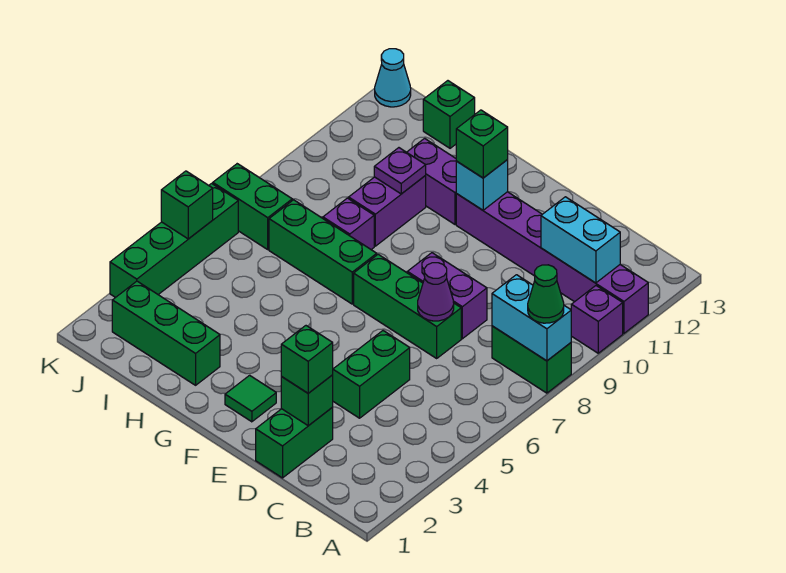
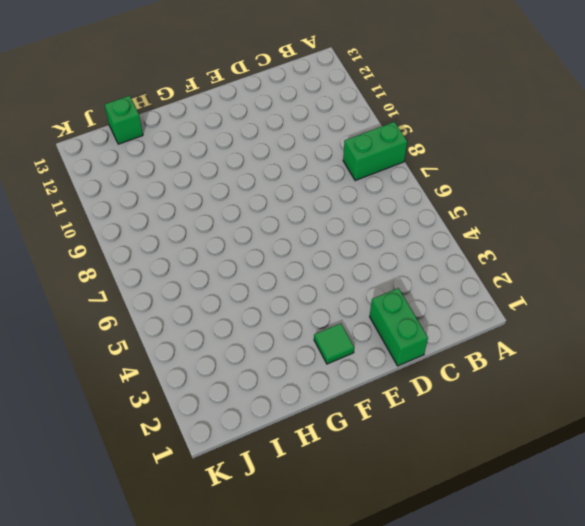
none -> purple 1x1 brick [571,286,623,353]
none -> purple 1x6 brick [456,192,648,333]
none -> green 1x2 brick [333,331,410,418]

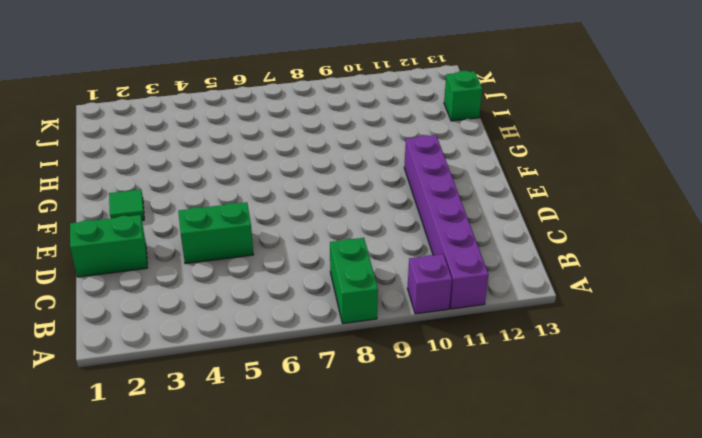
none -> green 1x3 brick [354,254,461,358]
none -> purple 1x2 brick [407,253,487,339]
none -> green 1x3 brick [269,200,377,304]

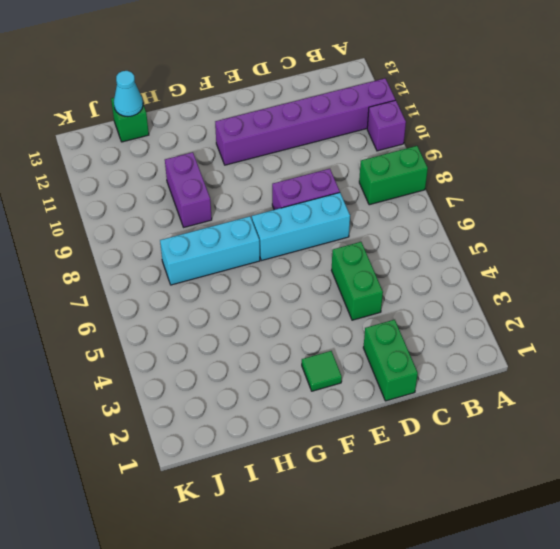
cyan 1x3 brick [252,193,350,261] -> green 1x3 brick [354,254,461,358]
cyan 1x3 brick [160,216,260,285] -> green 1x3 brick [269,200,377,304]
cyan 1x1 cone [114,71,143,117] -> cyan 1x1 cone moved to [375,49,411,107]
none -> purple 1x2 brick [407,138,456,224]
none -> green 1x3 brick [112,281,220,385]
none -> purple 1x1 brick [323,198,374,249]

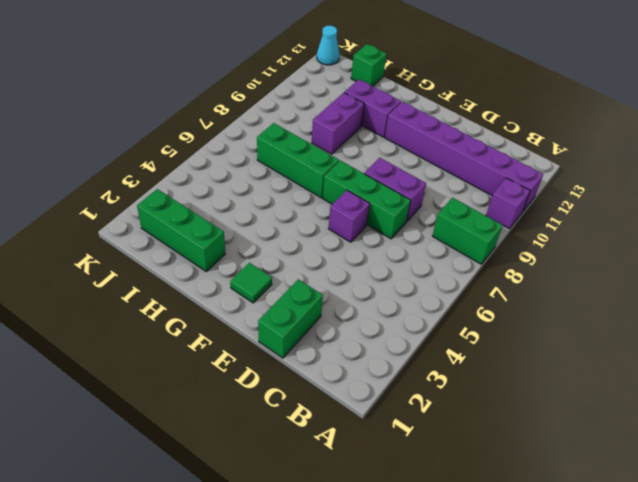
purple 1x1 brick [328,190,370,242] -> purple 1x1 brick moved to [323,198,374,249]
none -> green 1x2 brick [333,331,410,418]
none -> green 1x2 brick [213,164,292,249]
none -> green 1x4 brick [110,183,238,298]

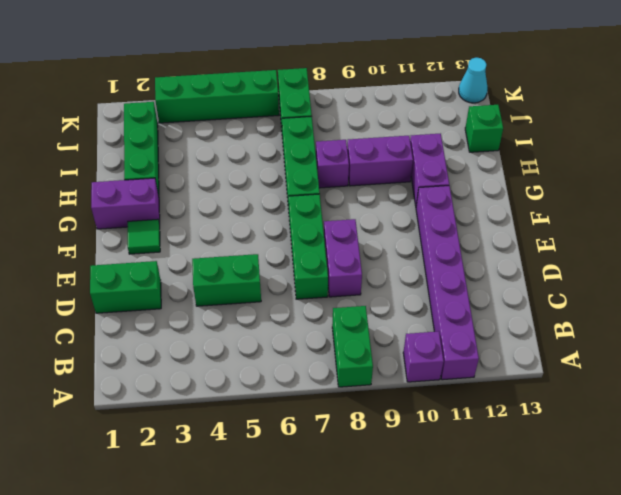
purple 1x2 brick [91,178,160,229] -> none
none -> cyan 1x2 brick [492,275,571,361]
none -> cyan 1x2 brick [541,197,620,283]
none -> green 1x1 brick [281,375,333,426]

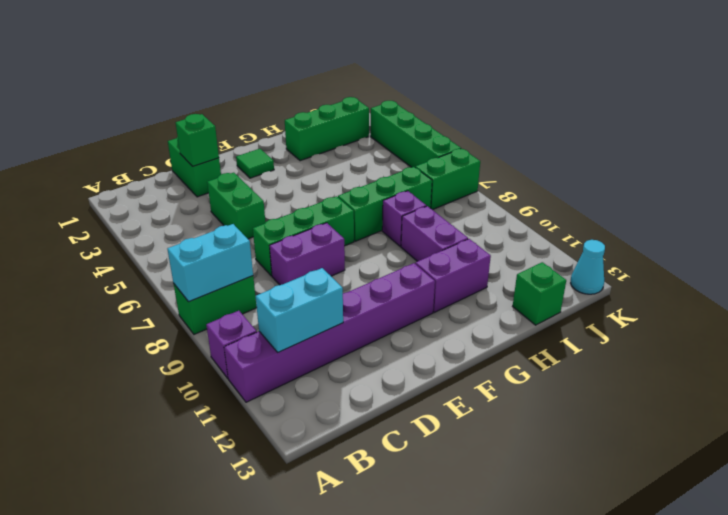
none -> purple 1x1 cone [418,263,454,321]
none -> cyan 1x1 brick [456,160,508,210]
none -> purple 1x1 plate [374,148,426,194]

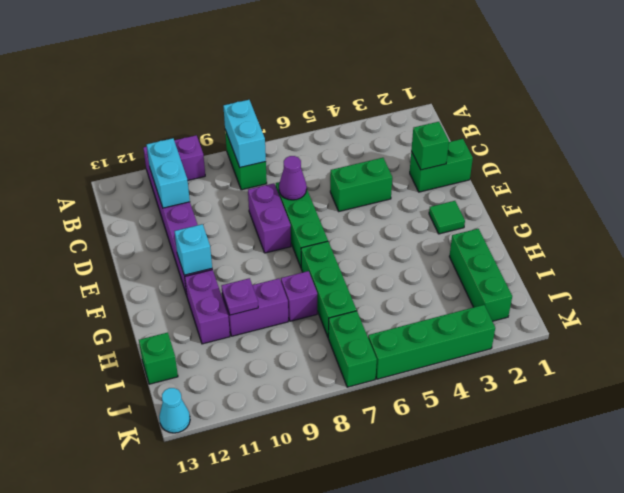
none -> green 1x1 brick [161,171,213,239]
none -> green 1x1 cone [528,265,564,323]
none -> green 1x1 brick [281,326,333,393]

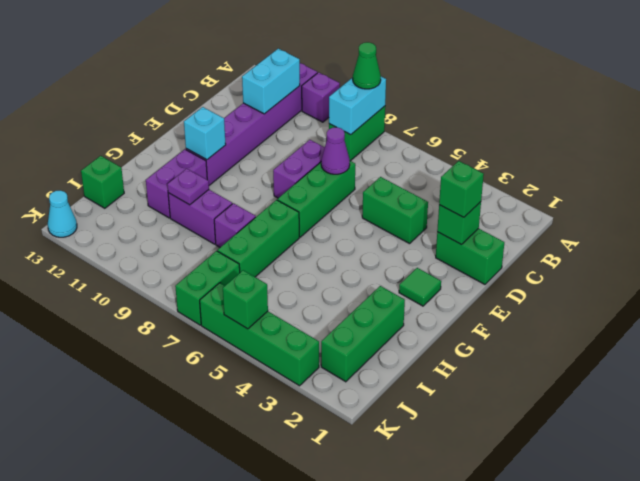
none -> green 1x1 brick [456,110,508,178]

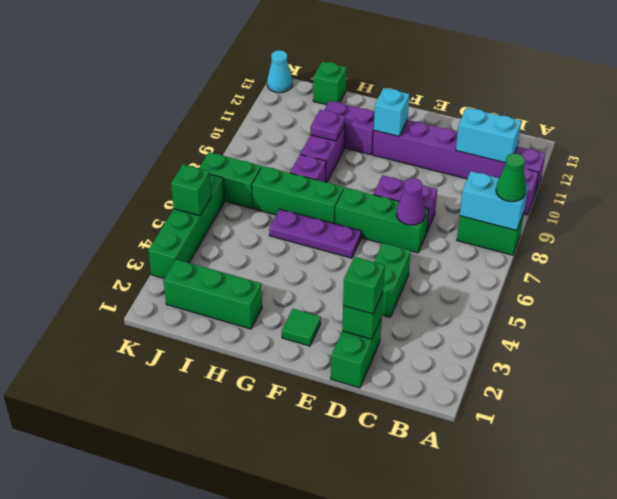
purple 1x3 plate [269,209,361,258] -> none
none -> green 1x1 brick [456,110,508,178]

